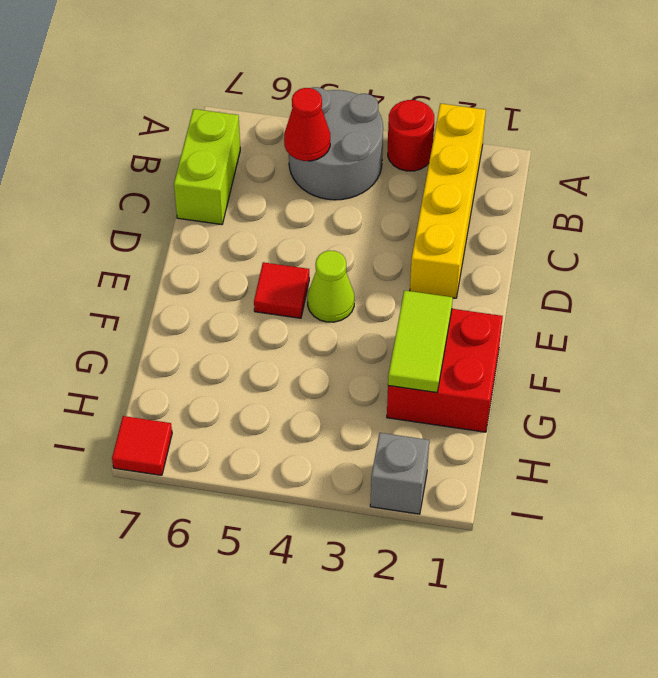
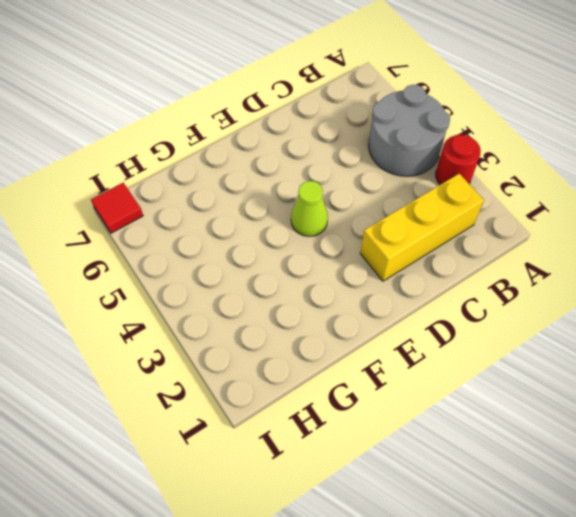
yellow 1x3 brick [360,174,484,281] -> yellow 1x4 brick [410,103,486,298]
none -> lime 1x2 brick [174,109,240,225]
none -> red 1x1 tile [254,262,309,318]

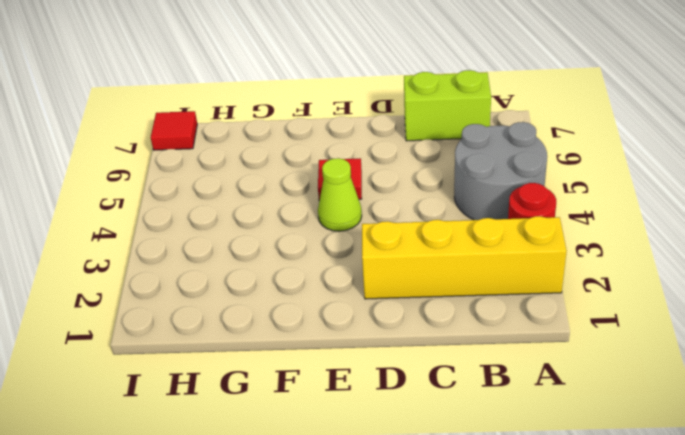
none -> red 2x2 brick [387,309,503,432]
none -> grey 1x1 brick [370,433,429,514]

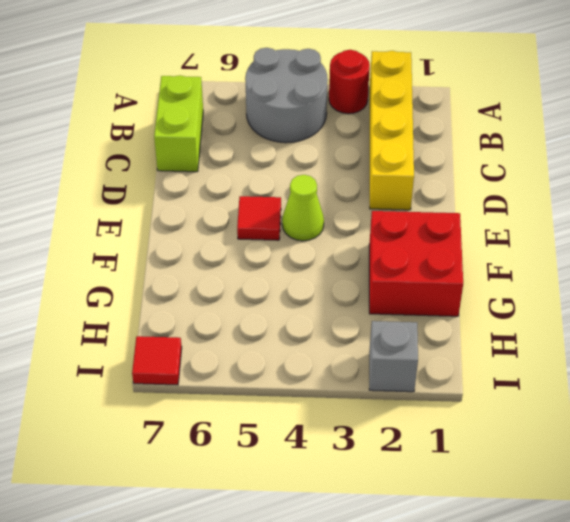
none -> red 1x1 cone [284,88,330,161]
none -> lime 1x2 tile [388,290,453,393]

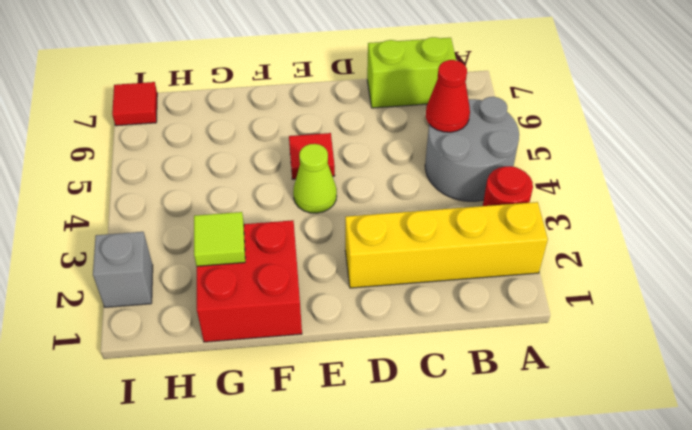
lime 1x1 tile [194,212,245,266] -> lime 1x2 tile [388,290,453,393]

